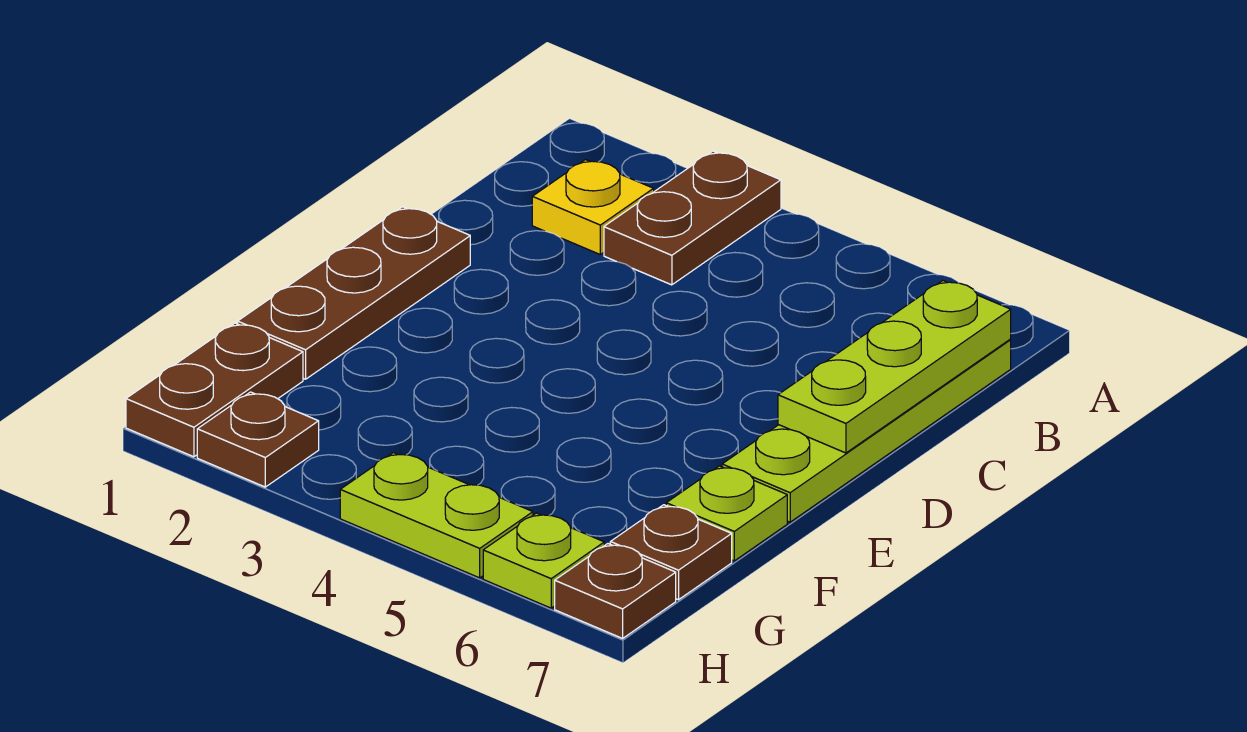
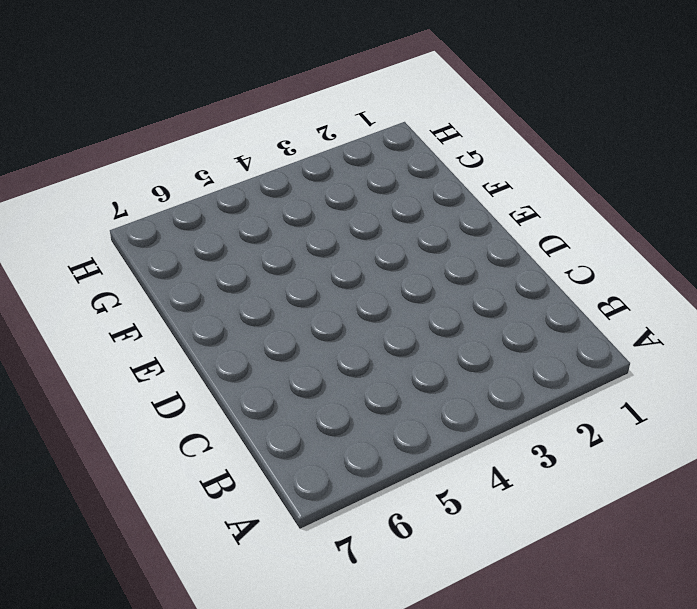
none -> brown 1x2 plate [604,151,781,285]
none -> yellow 1x1 plate [532,160,654,254]
none -> lime 1x4 plate [722,340,1011,522]

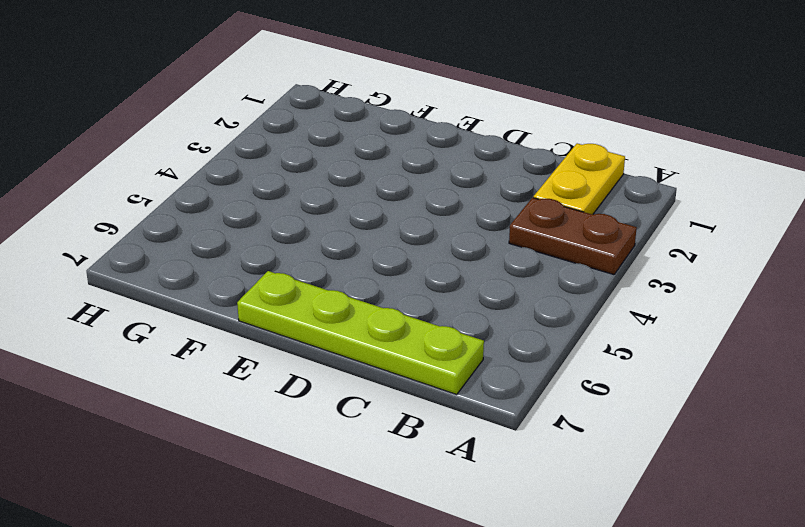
yellow 1x2 plate [534,143,625,215] -> yellow 1x1 plate [532,160,654,254]
none -> brown 1x3 plate [238,207,470,379]
none -> lime 1x1 plate [666,466,787,561]
none -> brown 1x2 plate [126,323,303,457]

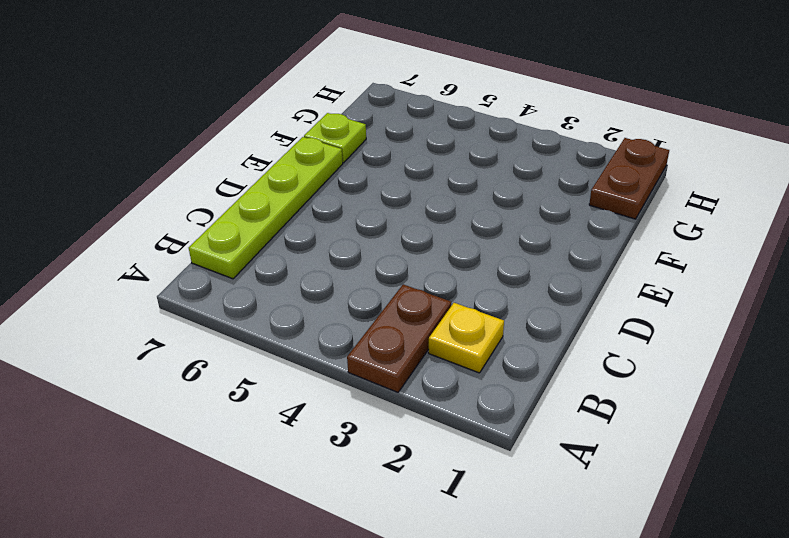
none -> brown 1x3 plate [238,207,470,379]
none -> brown 1x1 plate [610,505,732,600]
none -> brown 1x1 plate [197,392,319,487]

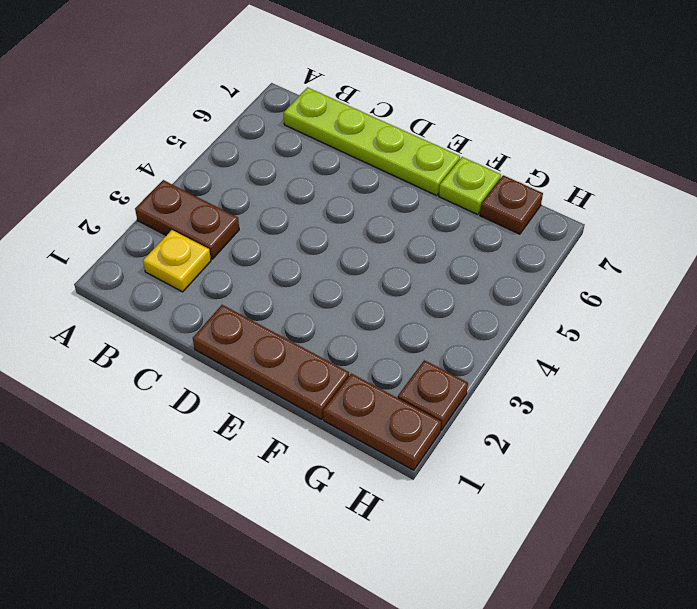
none -> lime 1x2 plate [340,453,533,578]
none -> lime 1x1 plate [483,513,604,608]
none -> brown 1x1 plate [555,544,676,638]

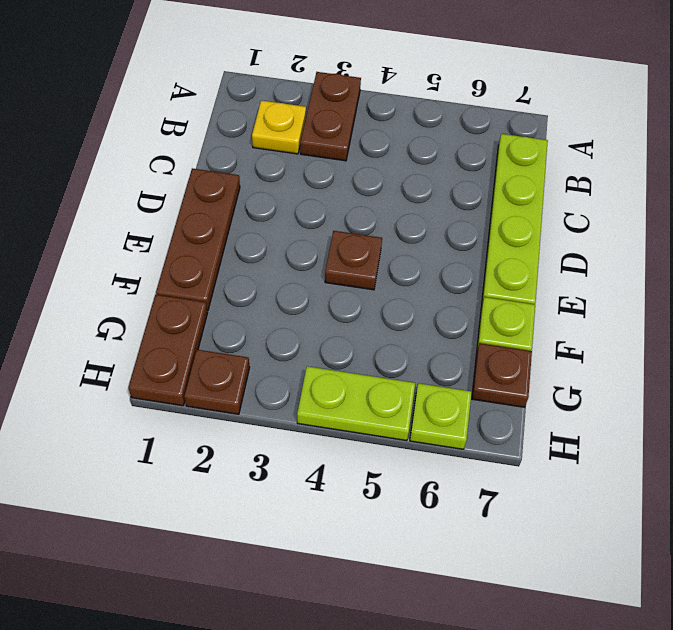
brown 1x1 plate [325,231,382,290] -> brown 1x1 plate moved to [555,544,676,638]
none -> lime 1x3 plate [778,281,1011,453]

